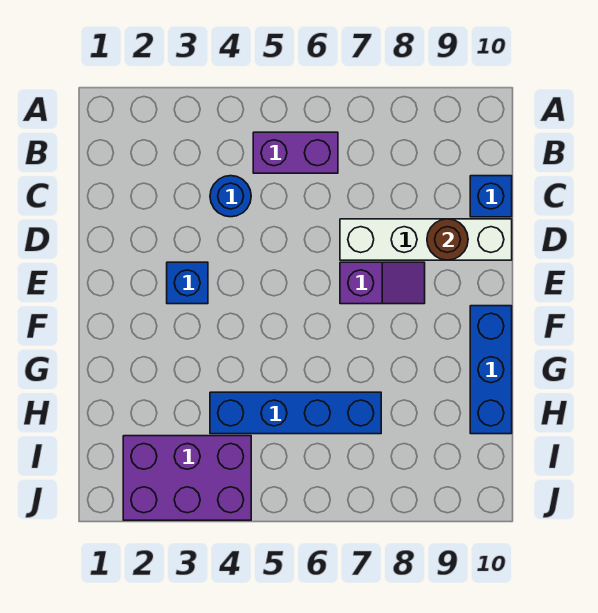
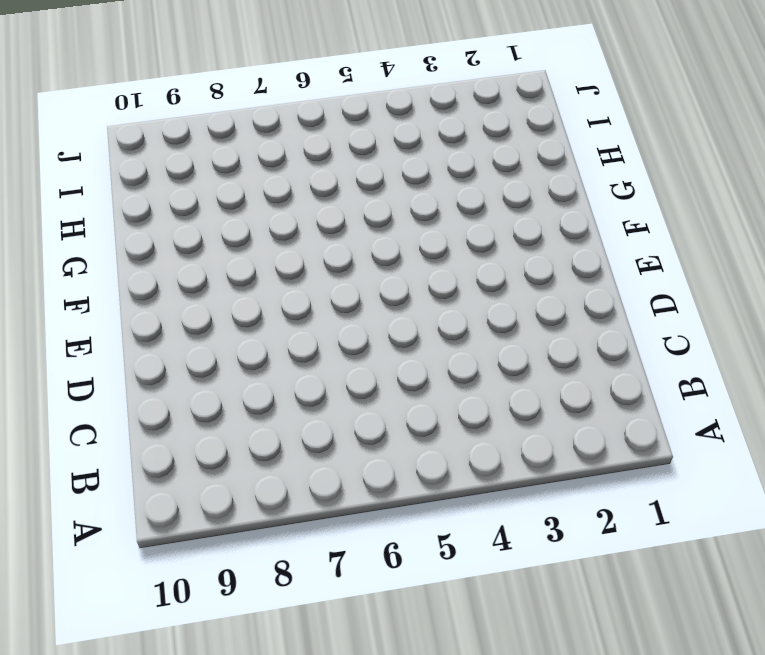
none -> purple 1x2 brick [253,132,338,173]
none -> blue 1x1 round brick [210,176,251,217]

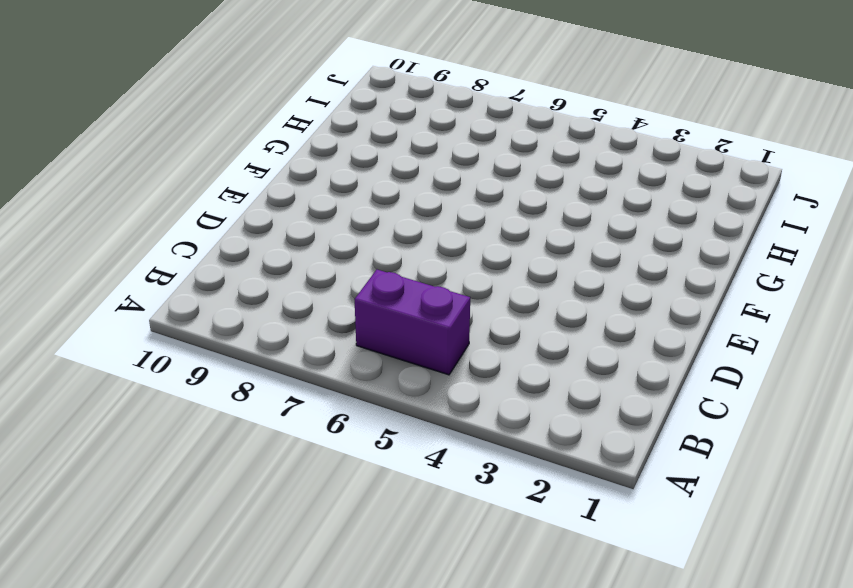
none -> blue 1x1 round brick [210,176,251,217]
none -> blue 1x1 brick [470,176,512,217]

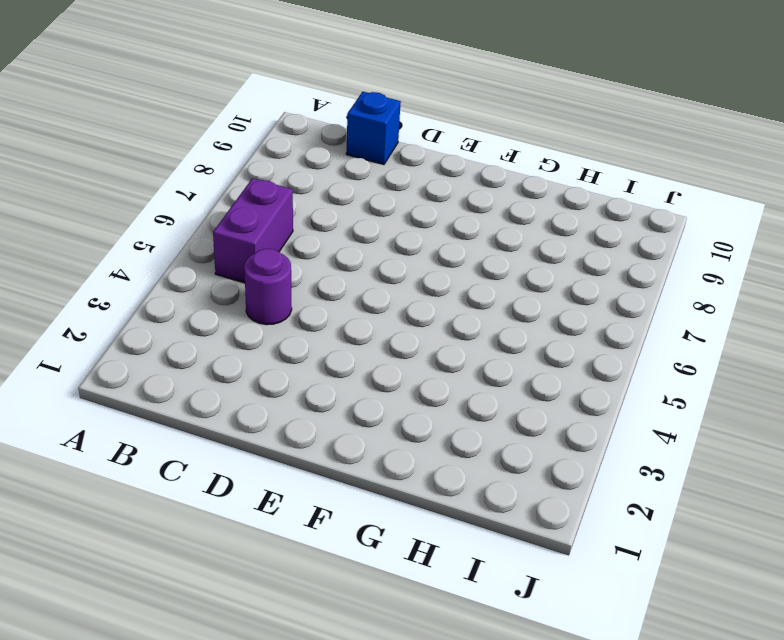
purple 1x1 round brick [244,249,292,325] -> blue 1x1 round brick [210,176,251,217]
none -> white 1x4 brick [340,219,512,260]
none -> blue 1x1 brick [167,262,208,304]

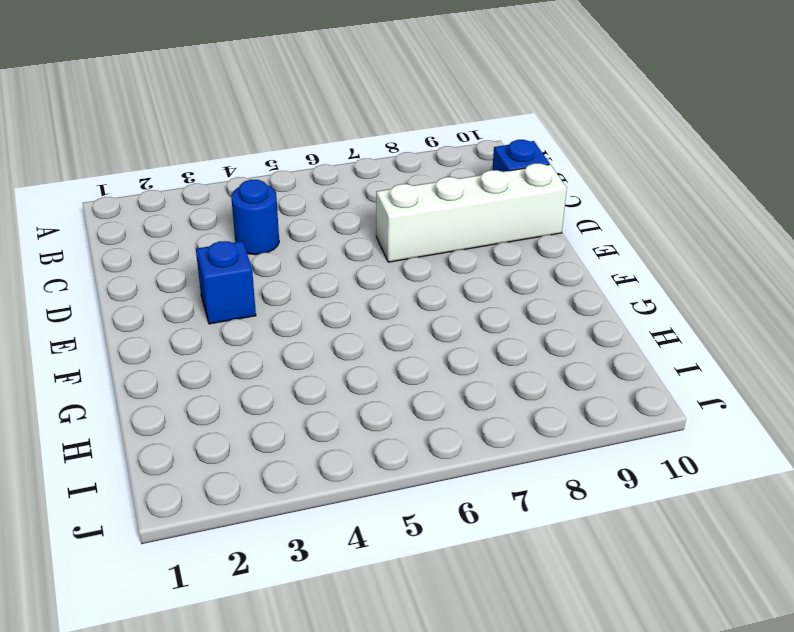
none -> purple 1x2 brick [253,132,338,173]
none -> purple 1x2 slope [340,262,425,304]

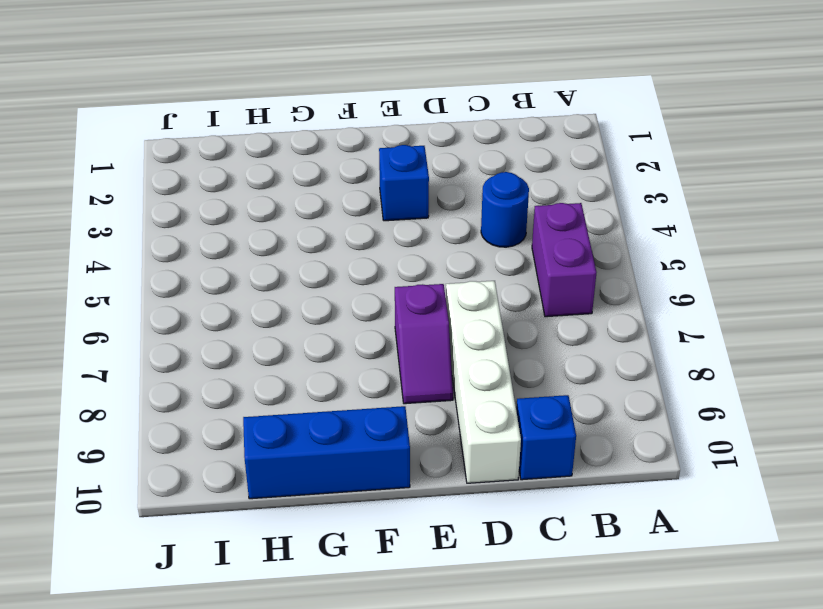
none -> blue 1x4 brick [210,392,381,434]
none -> purple 2x3 brick [123,436,251,520]

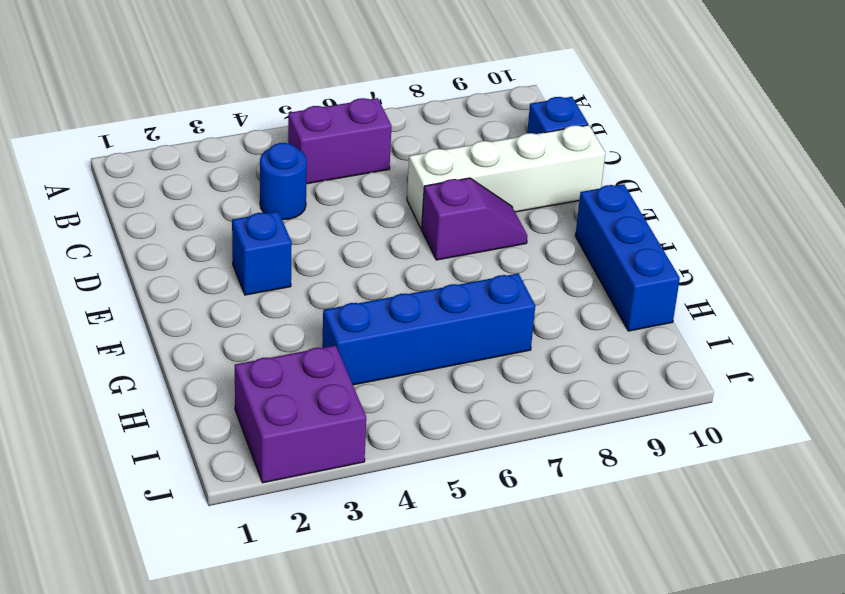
purple 2x2 brick [235,345,366,483] -> purple 2x3 brick [123,436,251,520]
none -> brown 1x1 round brick [427,219,468,260]

